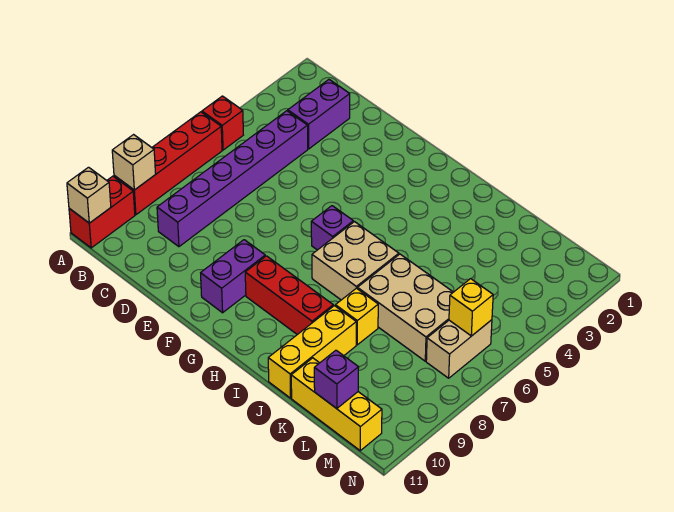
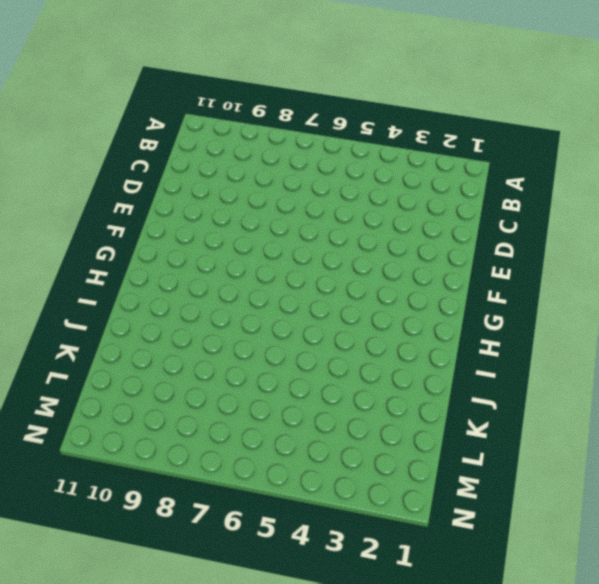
none -> red 1x1 brick [202,96,243,150]
none -> red 1x4 brick [114,112,222,215]
none -> red 1x2 brick [69,176,135,248]

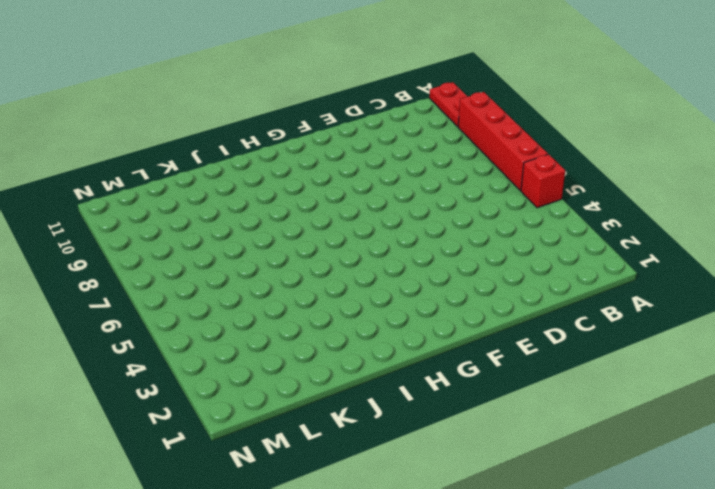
red 1x2 plate [429,82,468,127] -> red 1x2 brick [69,176,135,248]
none -> purple 1x2 brick [288,80,350,149]
none -> purple 1x6 brick [157,111,308,247]
none -> purple 1x2 brick [201,240,265,313]

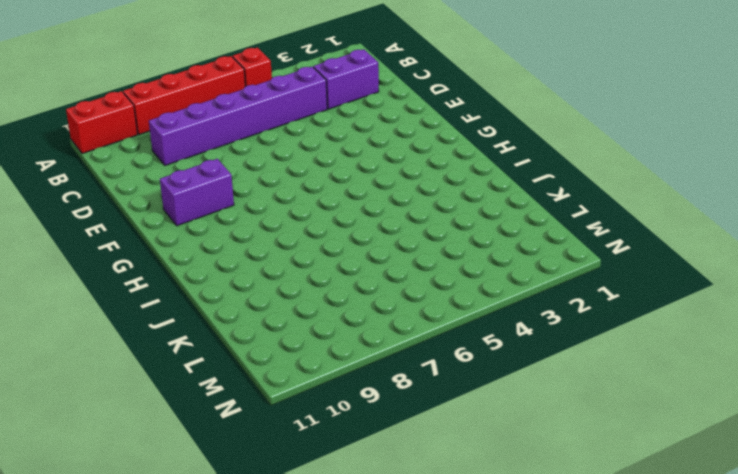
none -> purple 1x1 brick [311,206,353,250]
none -> red 1x3 brick [245,256,333,335]
none -> tan 2x2 brick [312,222,399,300]

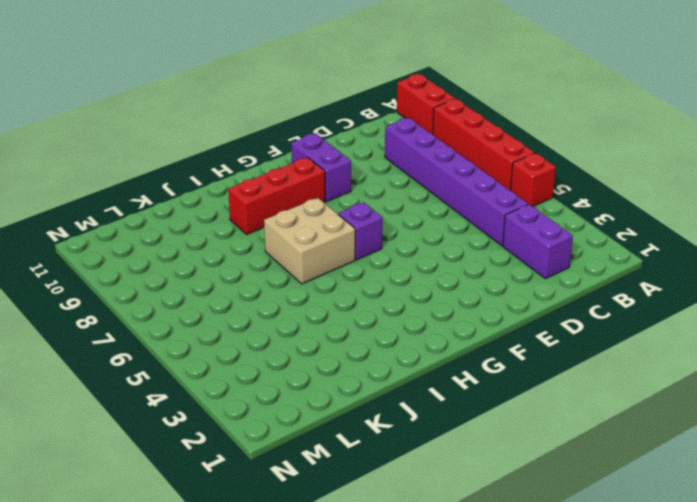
none -> tan 2x3 brick [357,254,453,361]
none -> yellow 1x1 brick [335,288,378,345]
none -> yellow 1x3 brick [268,306,356,398]

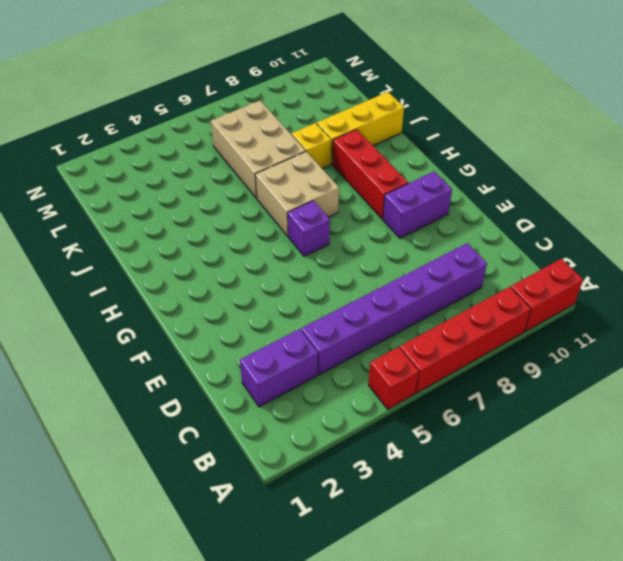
none -> yellow 1x3 brick [291,358,382,451]
none -> tan 1x2 brick [426,320,492,378]
none -> tan 1x1 brick [112,135,156,190]

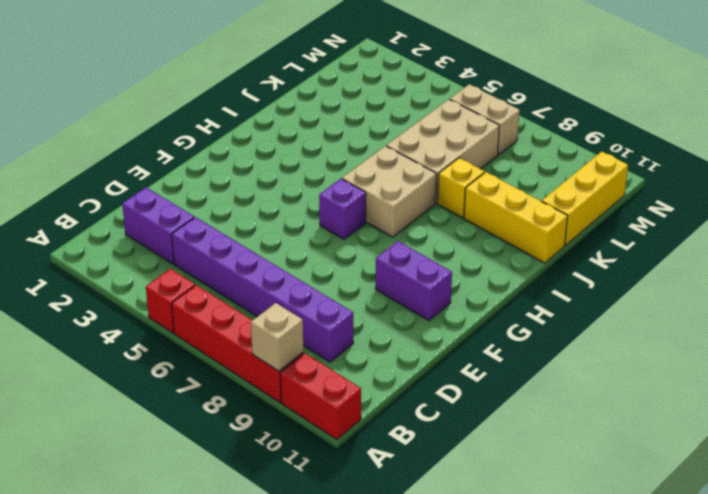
none -> red 1x3 brick [245,256,333,335]
none -> tan 1x1 brick [67,167,111,223]
none -> purple 1x1 brick [314,350,359,409]

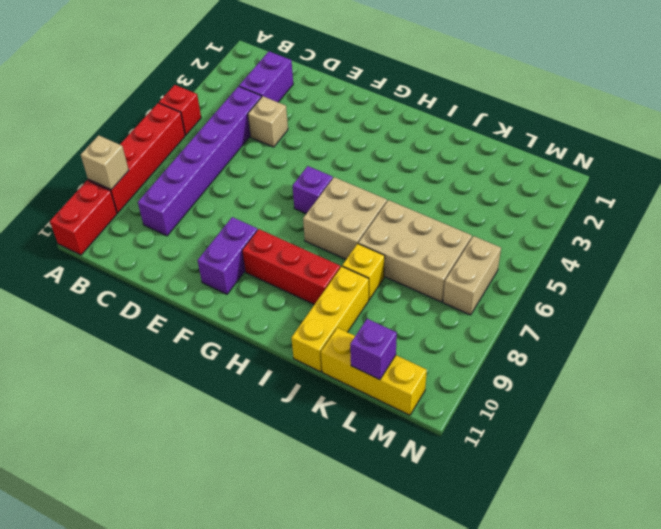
tan 1x1 brick [248,96,288,147] -> tan 1x1 brick moved to [67,167,111,223]
none -> yellow 1x1 brick [449,279,493,336]

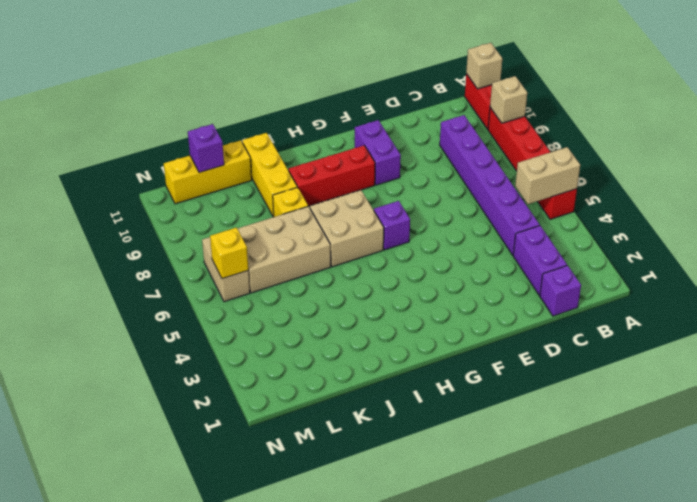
tan 1x2 brick [515,147,580,204] -> none
purple 1x1 brick [540,265,581,316] -> none

